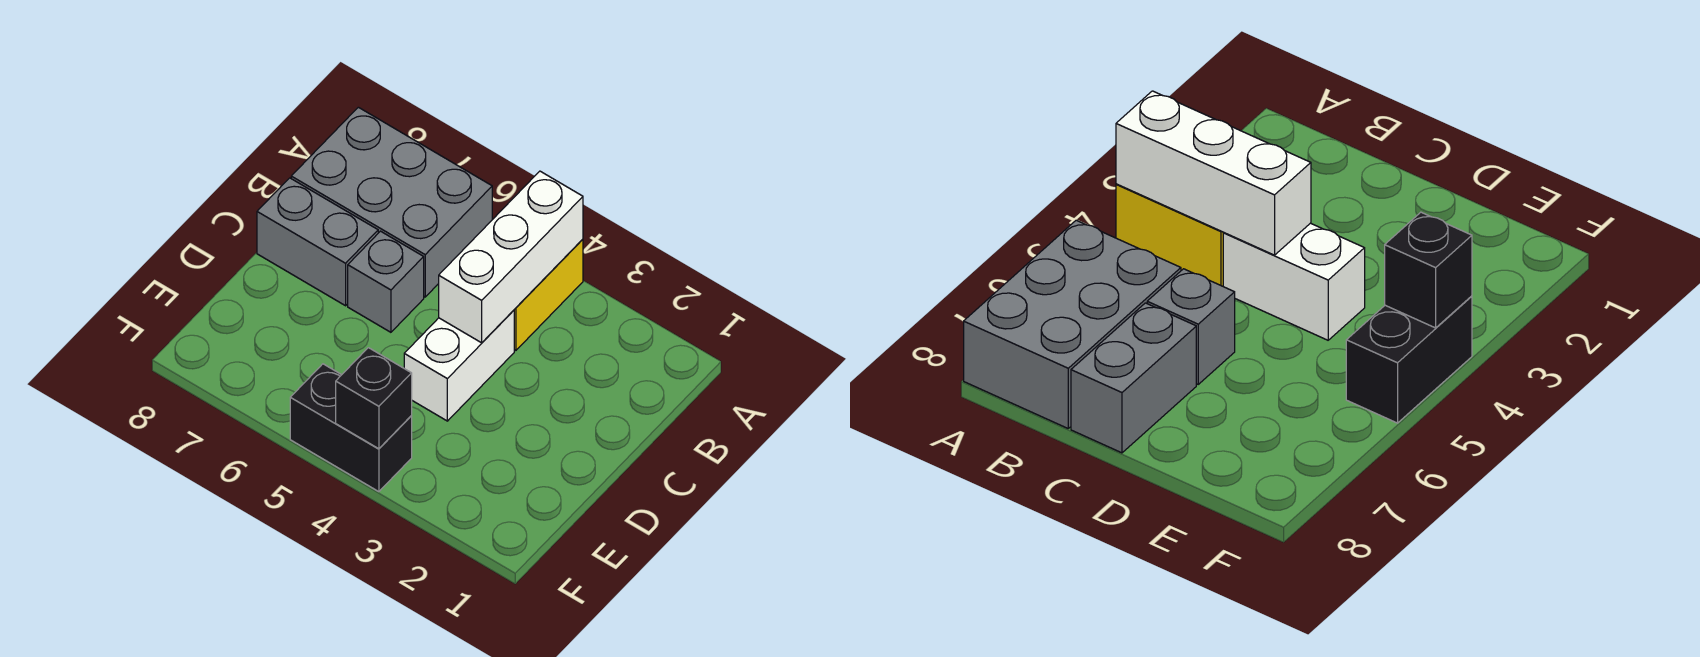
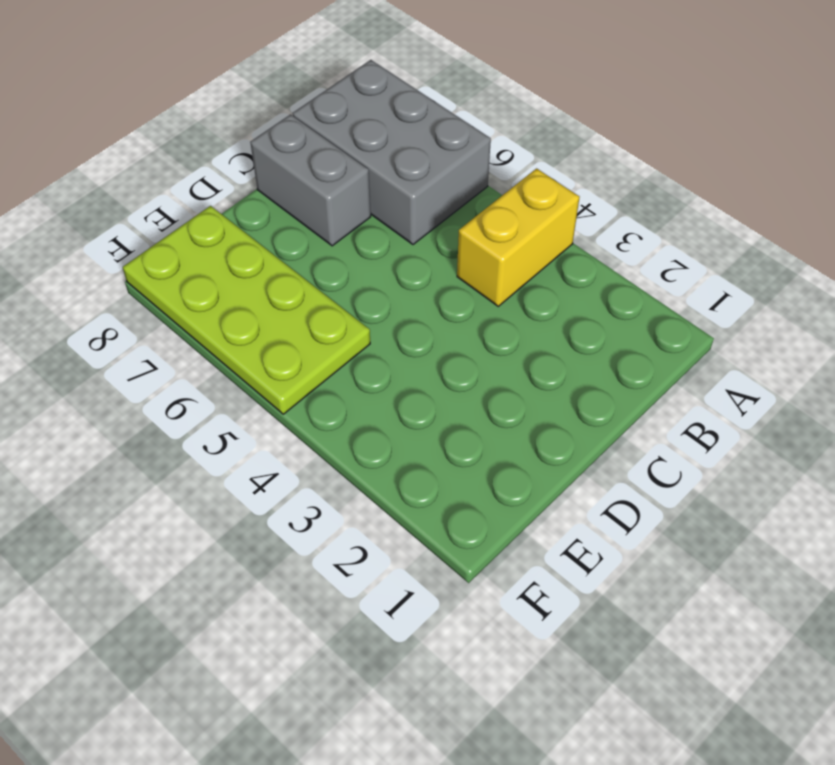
lime 2x4 plate [123,206,370,414] -> black 1x2 brick [290,364,412,492]
none -> white 1x2 brick [404,310,514,421]
none -> grey 1x1 brick [348,231,424,332]

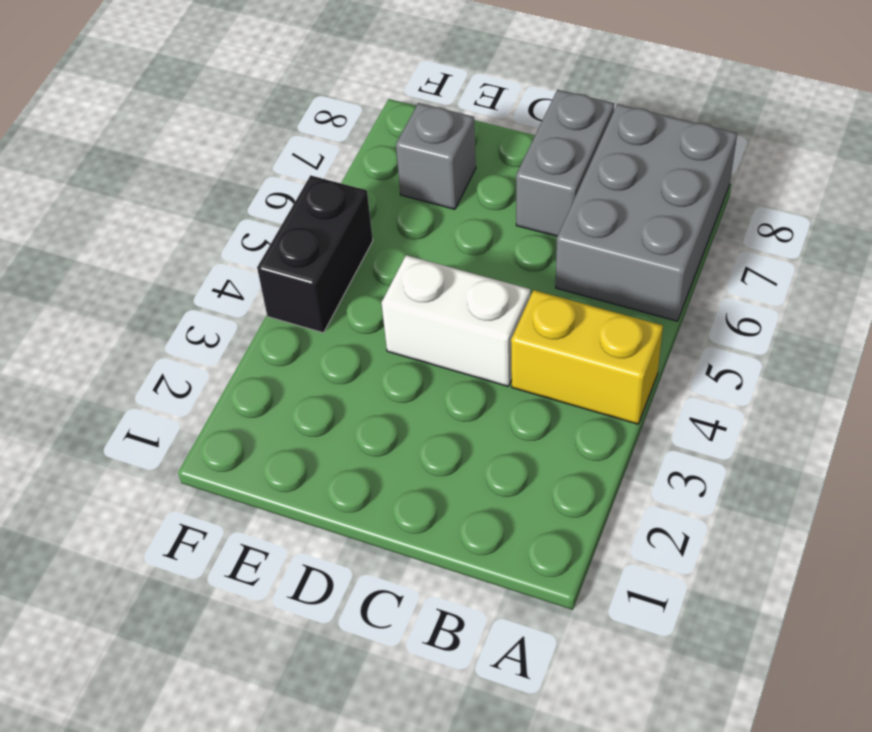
grey 1x1 brick [396,103,476,209] -> grey 1x1 brick moved to [348,231,424,332]
none -> white 1x3 brick [439,171,583,343]
none -> black 1x1 brick [336,348,412,449]

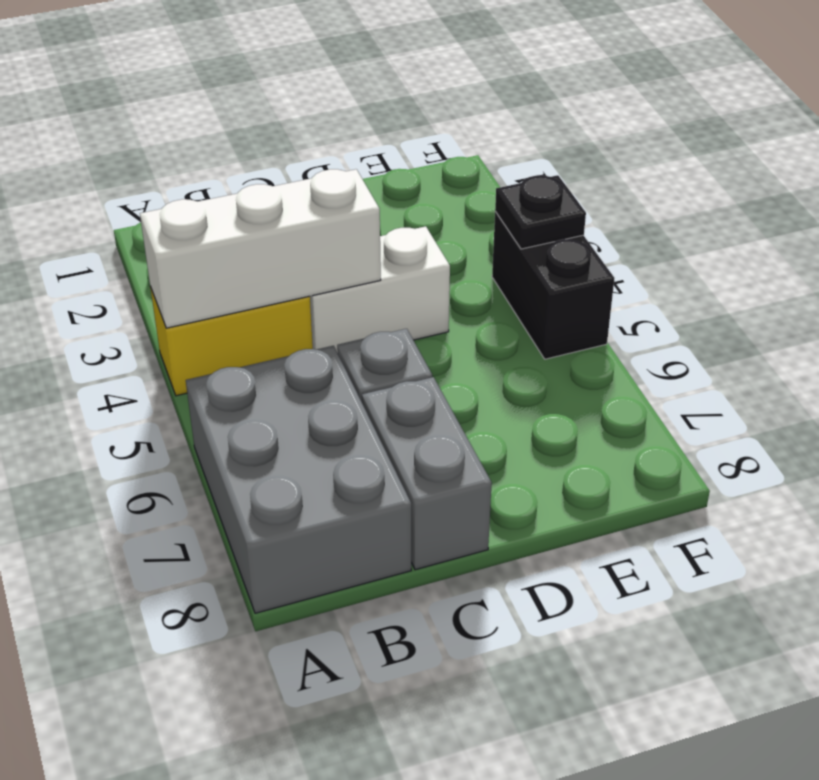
black 1x1 plate [495,175,586,249] -> black 1x1 brick [336,348,412,449]

